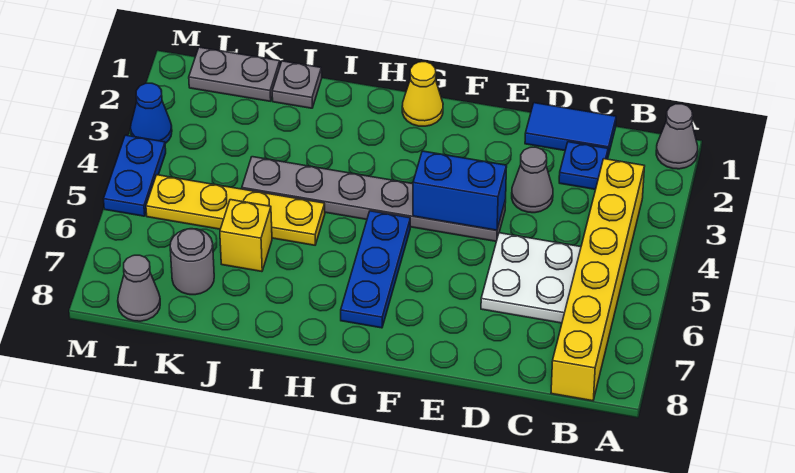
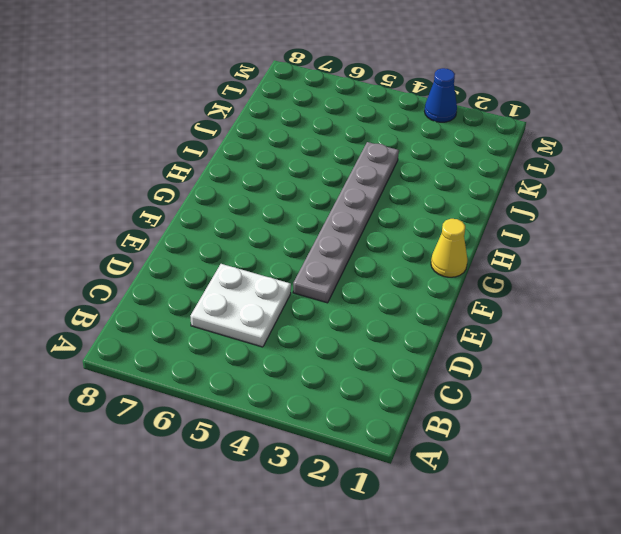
none -> grey 1x1 cone [656,104,698,169]
none -> yellow 1x6 brick [551,159,645,401]
none -> blue 1x2 tile [525,103,616,156]

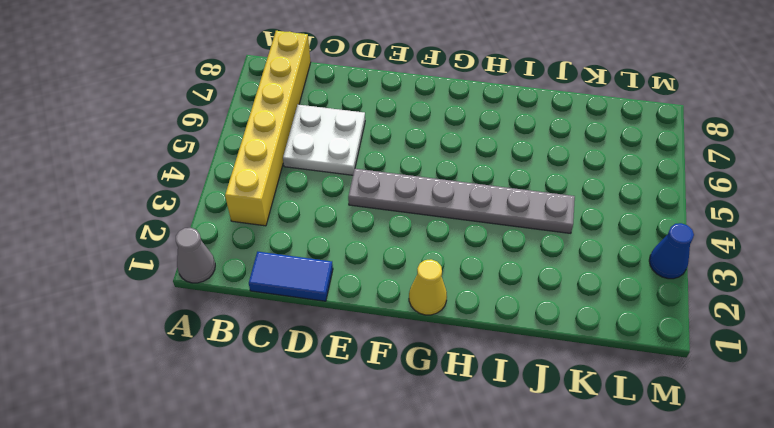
none -> blue 1x1 plate [559,142,608,190]
none -> grey 1x1 cone [512,147,553,213]
none -> blue 1x3 plate [341,211,410,328]

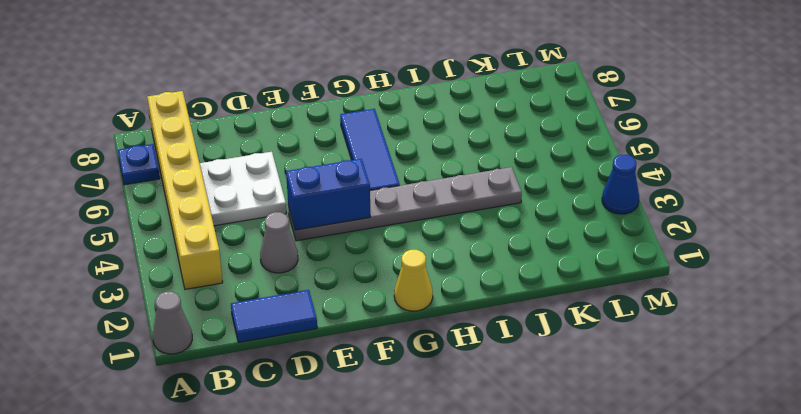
blue 1x1 plate [118,144,160,185] -> blue 1x1 plate moved to [559,142,608,190]
blue 1x3 tile [340,109,400,191] -> blue 1x3 plate [341,211,410,328]
none -> yellow 1x4 plate [146,175,325,245]
none -> grey 1x1 plate [272,61,322,108]
none -> yellow 1x1 brick [220,200,272,272]

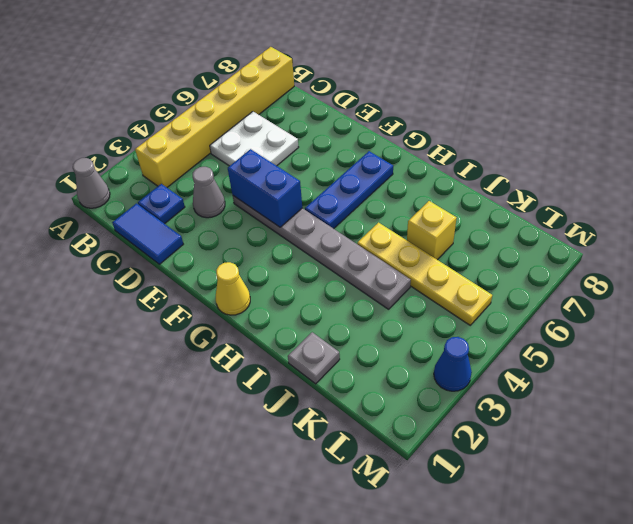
none -> grey 1x2 plate [189,47,280,101]
none -> grey 1x1 round brick [170,229,214,295]
none -> grey 1x1 cone [118,255,160,321]

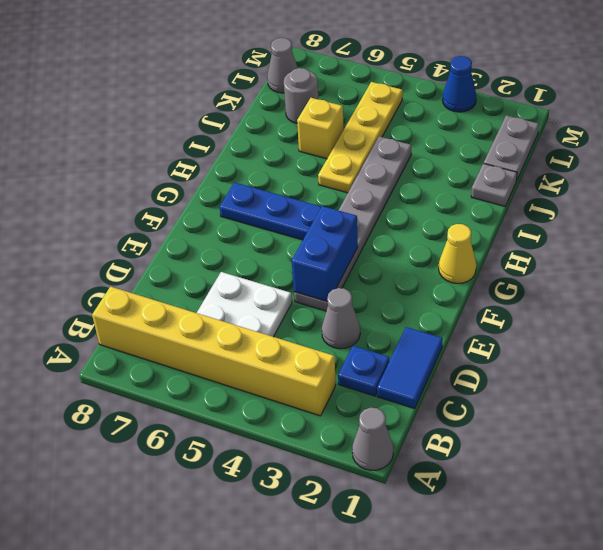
none -> blue 1x2 plate [104,135,166,216]

